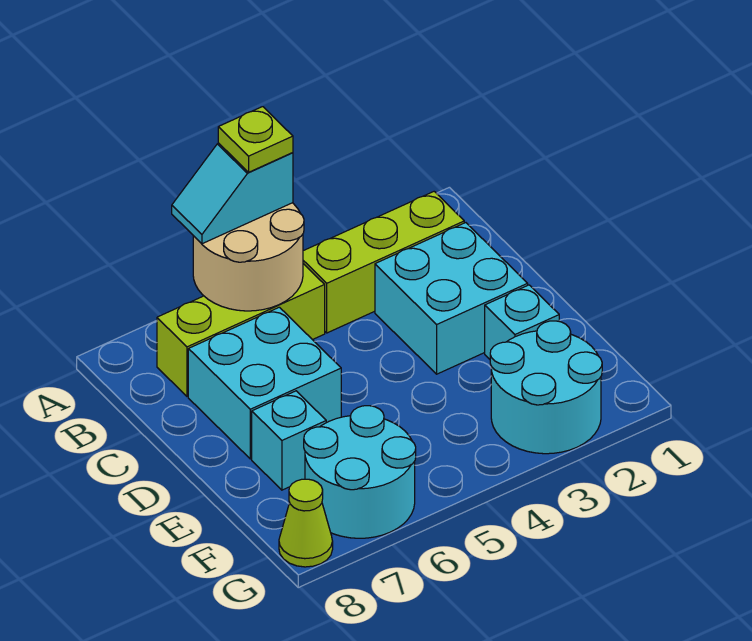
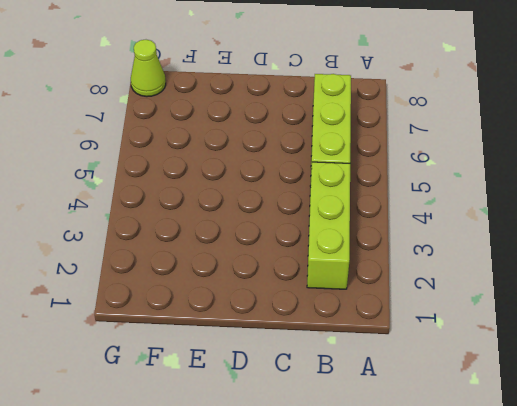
none -> cyan 2x2 brick [375,223,528,374]
none -> cyan 2x2 brick [188,307,341,459]
none -> cyan 1x1 brick [485,285,559,359]

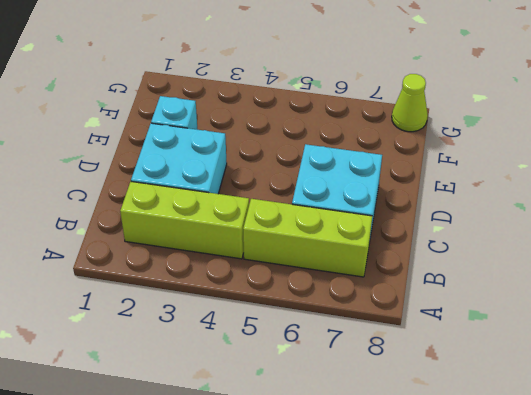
none -> cyan 1x1 brick [252,391,326,490]
none -> cyan 2x2 round brick [490,321,602,454]
none -> cyan 2x2 round brick [304,406,416,538]

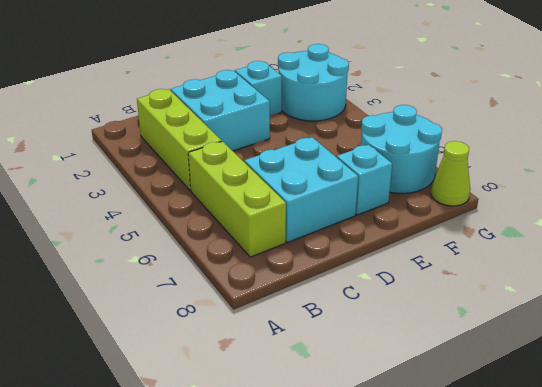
none -> tan 2x2 round brick [193,203,304,311]
none -> cyan 1x2 slope [172,143,293,244]
none -> lime 1x1 plate [218,107,293,172]

